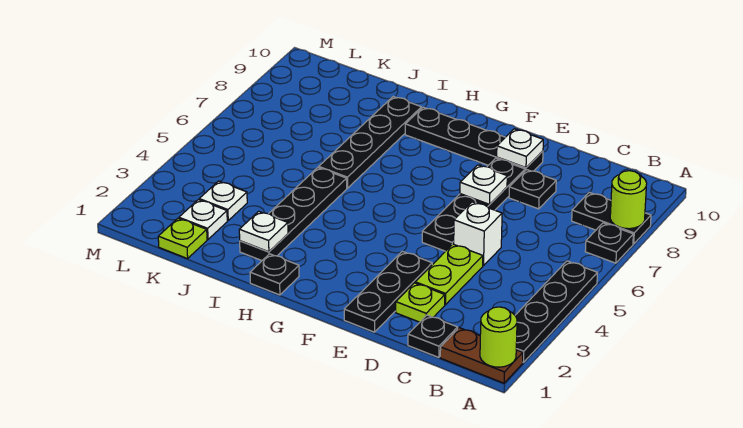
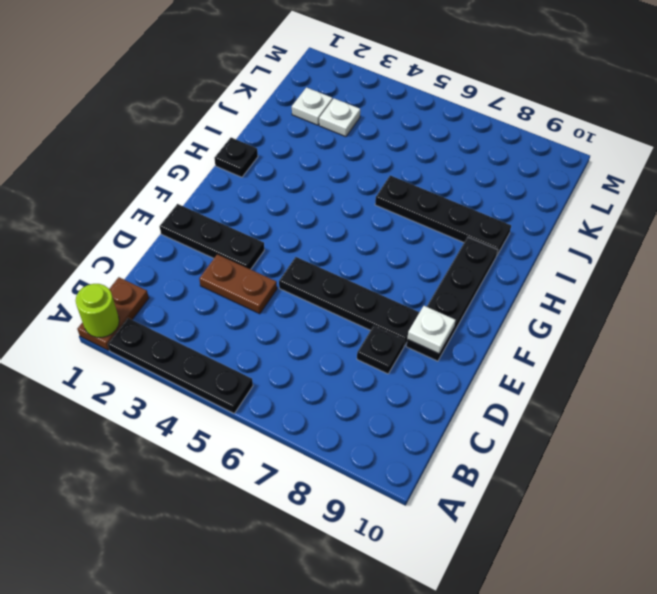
brown 1x2 plate [199,254,277,314] -> lime 1x2 plate [415,244,483,305]
none -> black 1x1 plate [585,223,633,263]
none -> black 1x2 plate [572,192,651,244]
none -> black 1x1 plate [408,315,458,358]

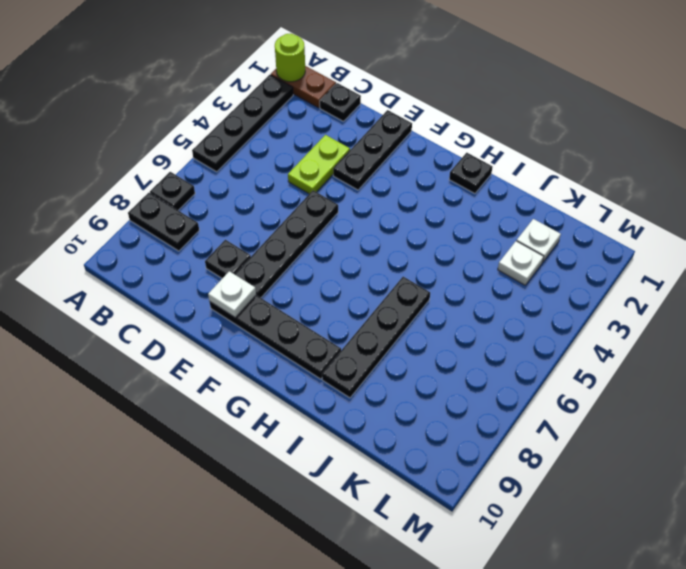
none -> lime 1x1 plate [396,283,445,322]
none -> white 1x1 brick [454,202,502,266]
none -> black 1x4 plate [240,167,347,261]

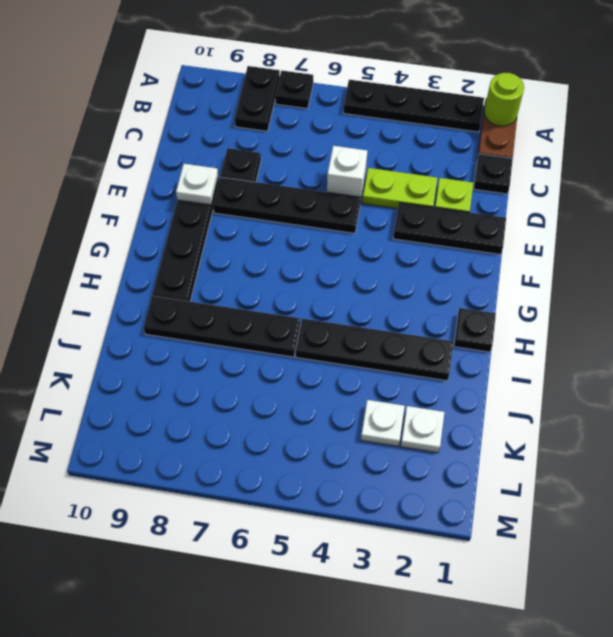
none -> lime 1x1 plate [158,218,207,259]
none -> lime 1x1 round brick [610,171,647,229]
none -> white 1x1 plate [460,165,507,204]

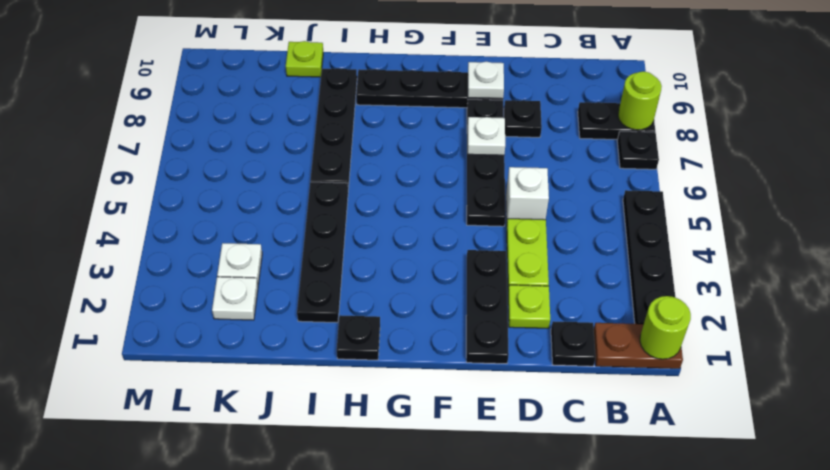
lime 1x1 plate [286,41,323,77] -> lime 1x1 plate moved to [158,218,207,259]
none -> white 1x1 plate [239,211,288,252]

